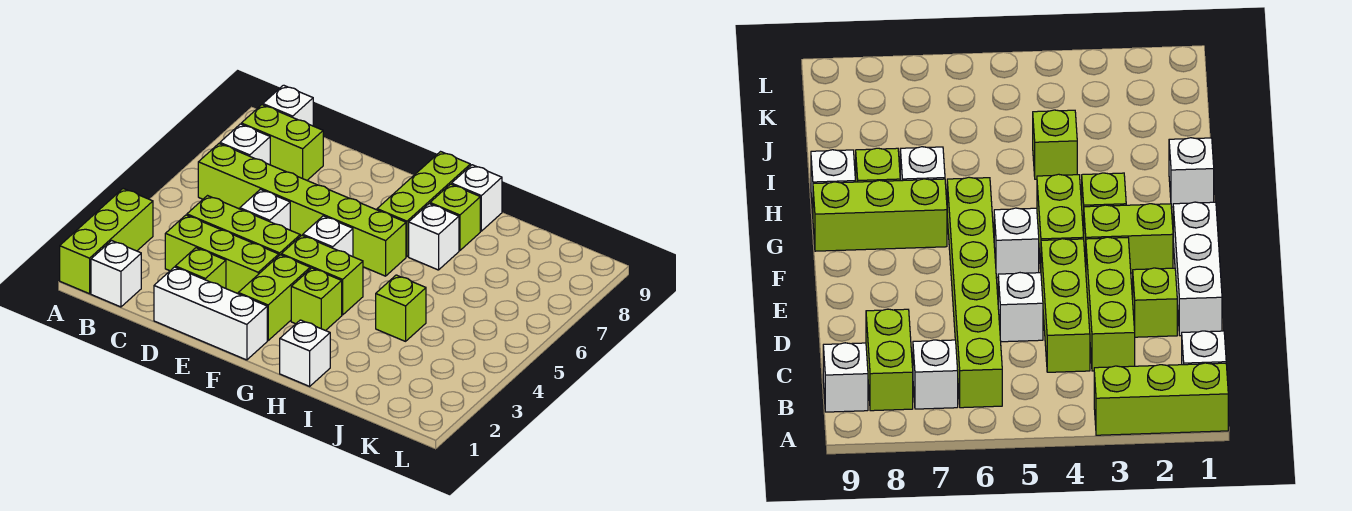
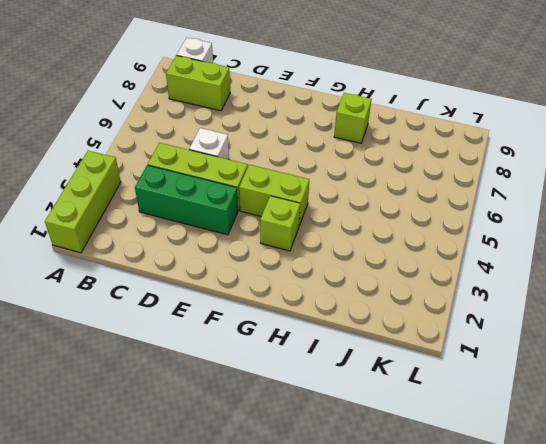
green 1x3 brick [135,165,238,235] -> lime 1x3 brick [165,215,279,294]
none -> white 1x1 brick [91,241,141,307]
none -> lime 1x6 brick [198,144,406,276]
none -> white 1x1 brick [220,124,270,165]

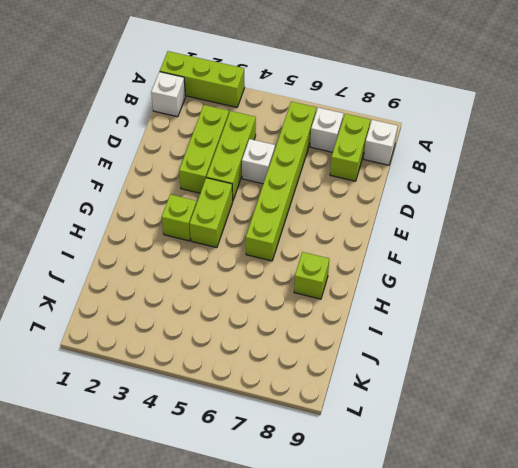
none -> white 1x3 brick [154,267,267,360]
none -> lime 1x1 brick [175,248,226,288]
none -> lime 1x2 brick [238,255,310,340]

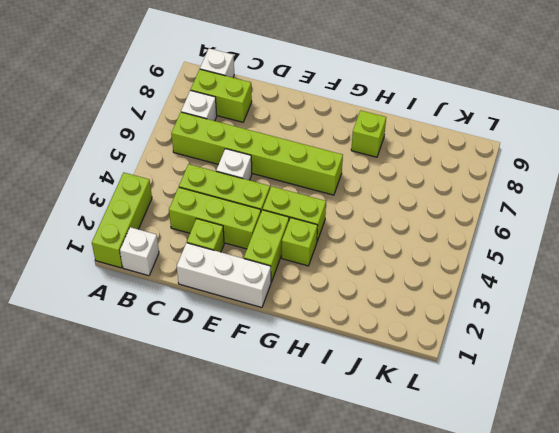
none -> white 1x1 brick [303,216,353,257]
none -> lime 1x3 brick [377,152,470,257]
none -> white 1x1 brick [280,320,330,386]

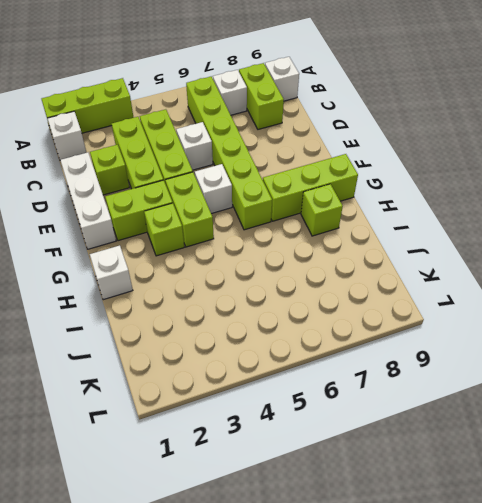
none -> white 1x1 brick [409,204,459,270]
none -> white 1x1 brick [452,165,502,231]
none -> lime 1x1 brick [376,275,426,341]

